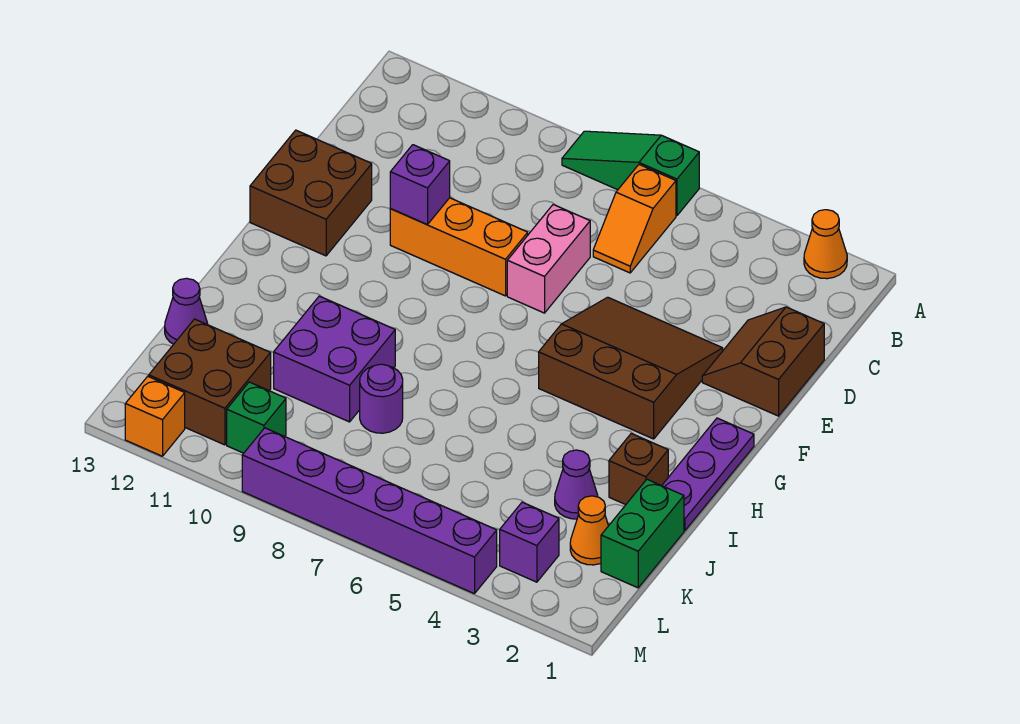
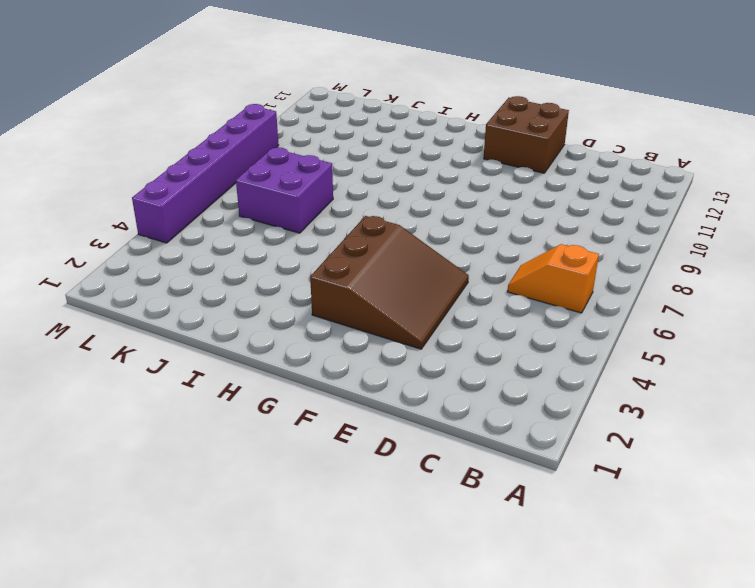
purple 2x2 brick [236,147,333,233] -> purple 2x2 brick moved to [274,296,395,422]
none -> orange 1x1 cone [804,210,847,279]
none -> green 1x3 slope [562,131,699,216]
none -> brown 2x2 slope [702,307,824,416]

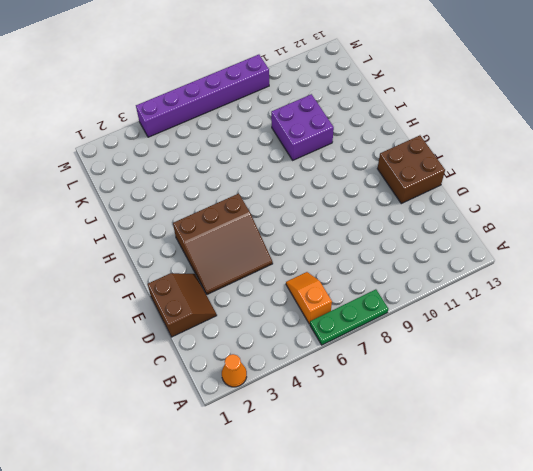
green 1x3 plate [310,289,388,345] -> green 1x3 slope [562,131,699,216]
none -> pink 1x2 brick [507,205,590,313]
none -> orange 1x3 brick [390,198,528,296]
none -> purple 1x3 plate [662,418,754,531]

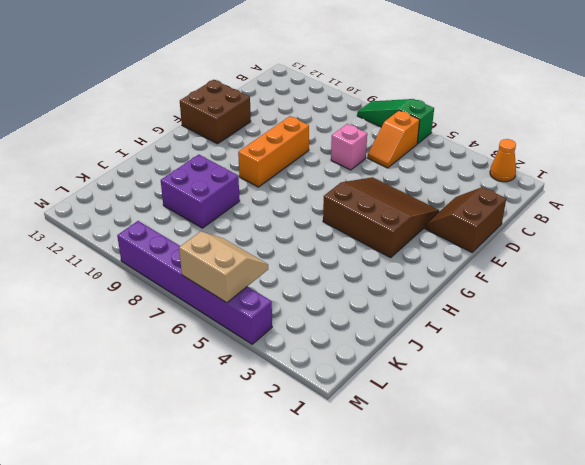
pink 1x1 brick [331,124,367,170] -> pink 1x2 brick [507,205,590,313]
orange 1x3 brick [238,116,309,187] -> orange 1x3 brick turned to [390,198,528,296]
tan 2x2 slope [179,231,268,303] -> none
none -> purple 1x3 plate [662,418,754,531]
none -> brown 1x1 brick [609,433,668,505]
none -> green 1x2 brick [601,479,684,588]

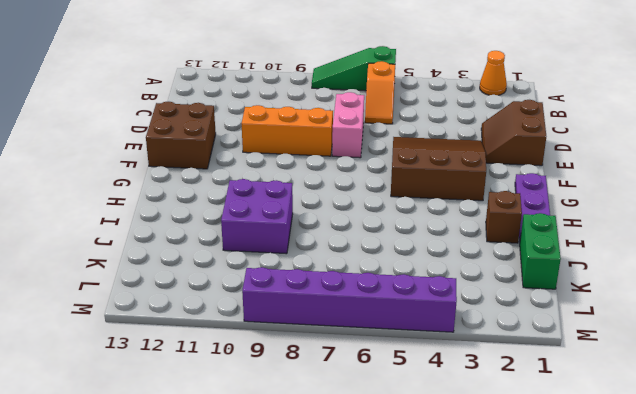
none -> purple 1x1 cone [555,450,598,519]
none -> purple 1x1 round brick [360,364,403,433]
none -> purple 1x1 cone [165,278,208,344]

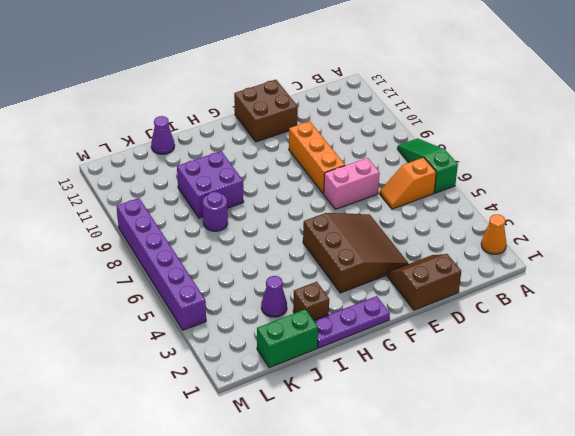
none -> orange 1x1 cone [570,496,608,565]
none -> brown 2x2 brick [149,319,271,445]
none -> purple 1x1 brick [500,502,559,582]

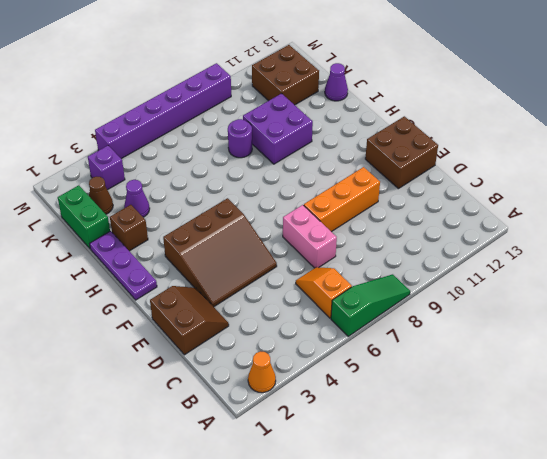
brown 1x1 cone [89,176,113,214] -> orange 1x1 cone [570,496,608,565]
none -> green 1x1 brick [227,382,286,453]
none -> orange 1x1 brick [125,376,185,456]
none -> purple 1x1 brick [390,145,450,225]

